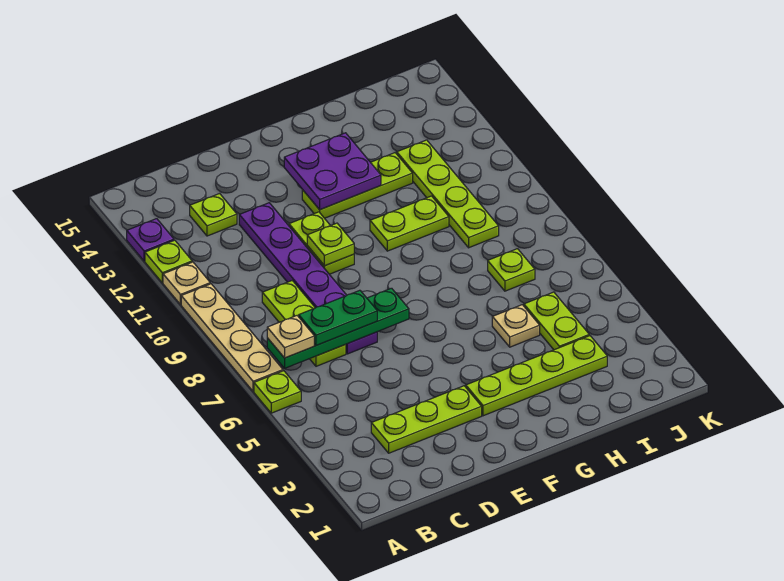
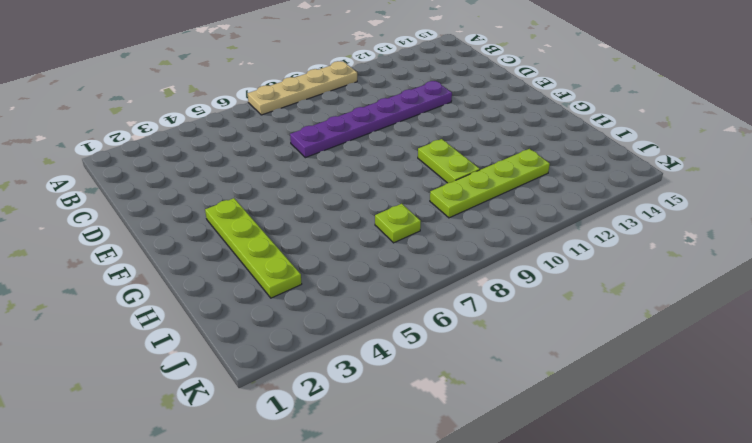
none -> lime 1x1 plate [254,371,301,413]
none -> tan 1x1 plate [163,262,210,305]
none -> lime 1x1 plate [145,240,192,283]

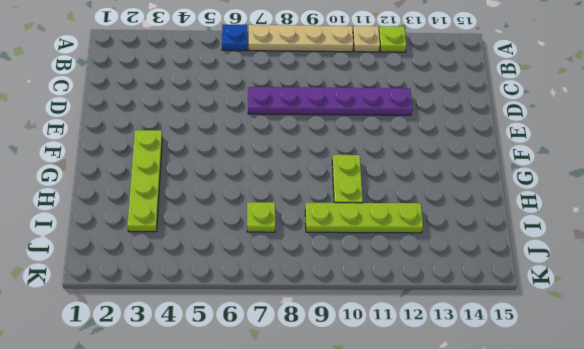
blue 1x1 plate [222,24,247,51] -> lime 1x1 plate [254,371,301,413]
none -> purple 1x1 plate [127,219,174,261]
none -> lime 1x3 plate [371,386,482,453]
none -> lime 1x3 plate [262,281,346,366]

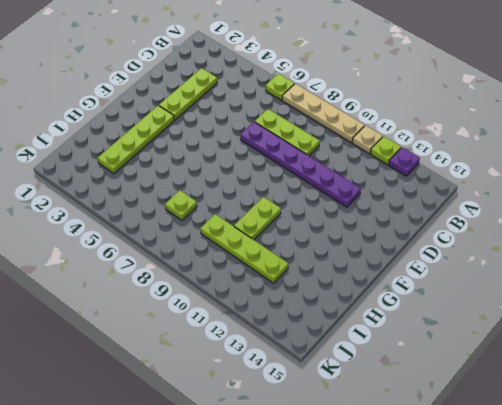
none -> lime 1x1 plate [190,194,237,236]
none -> lime 1x2 plate [289,212,354,274]
none -> lime 1x3 plate [302,153,413,218]

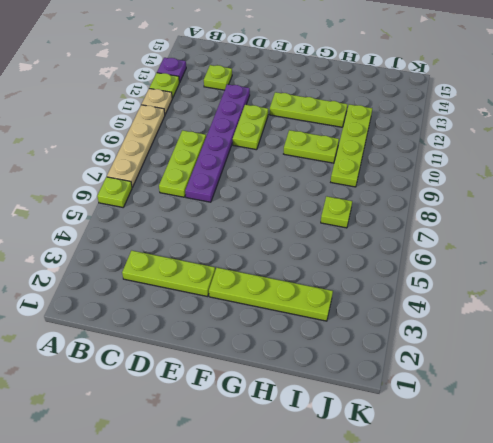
none -> tan 1x1 plate [492,305,540,347]
none -> lime 1x2 plate [524,292,589,350]
none -> green 1x4 plate [267,288,409,369]

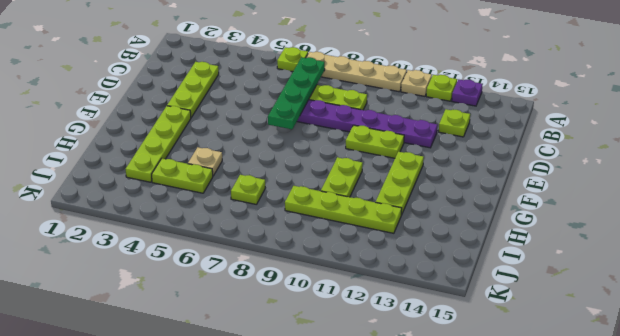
none -> lime 1x1 plate [307,223,354,266]
none -> purple 2x2 plate [284,133,381,210]
none -> tan 1x1 plate [267,316,314,358]

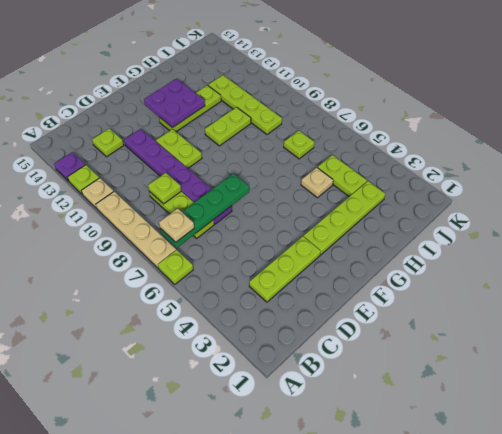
lime 1x1 plate [148,173,181,204] -> lime 1x1 plate moved to [307,223,354,266]
none -> green 1x2 plate [299,290,377,345]

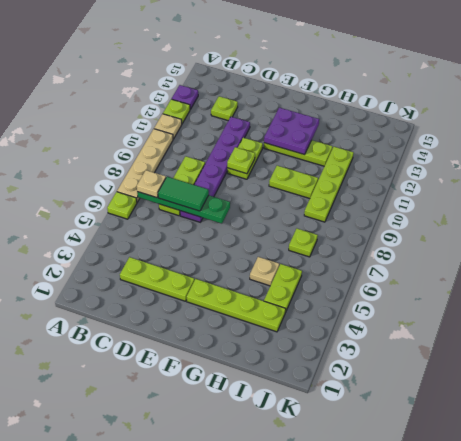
green 1x2 tile [158,177,209,211] -> green 1x2 plate [299,290,377,345]

